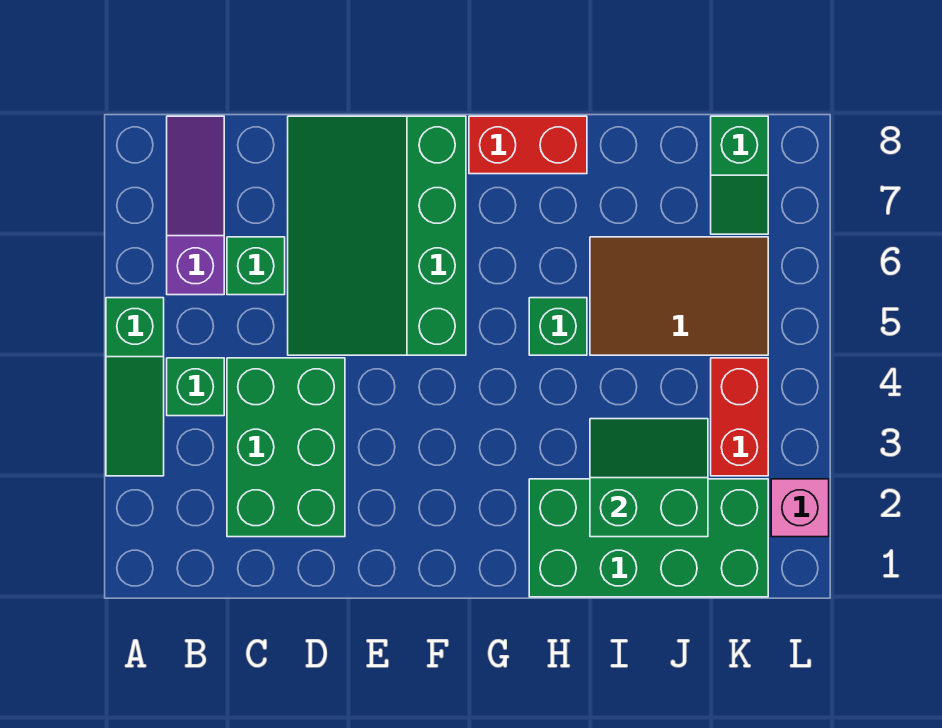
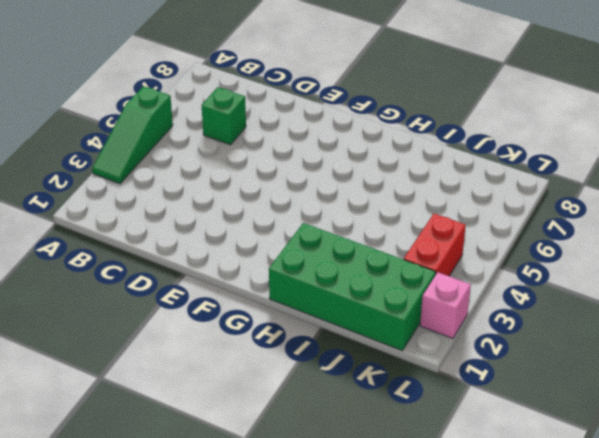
none -> green 1x1 brick [167,358,224,416]
none -> purple 1x3 slope [167,116,224,295]
none -> green 2x3 brick [227,358,345,537]

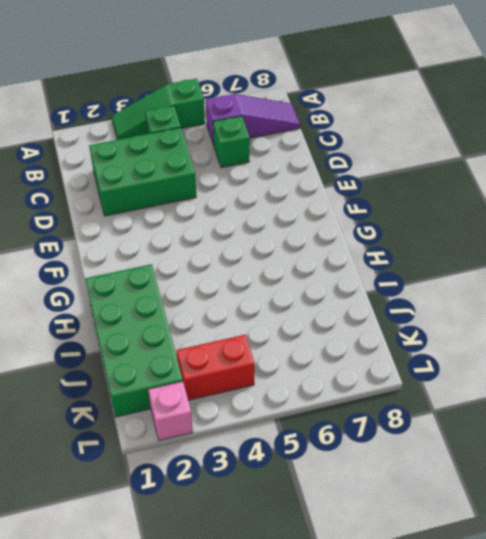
none -> green 3x4 slope [288,116,466,355]
none -> red 1x2 brick [469,116,587,174]
none -> green 1x1 brick [529,298,587,355]

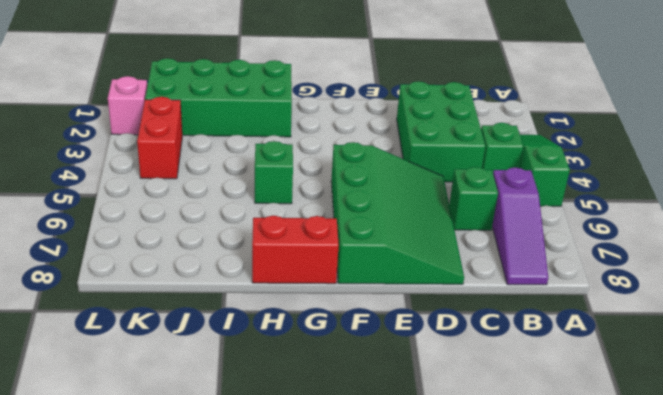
none -> brown 2x3 tile [590,237,768,355]
none -> green 1x2 slope [711,116,768,234]
none -> green 2x2 slope [590,419,708,537]

